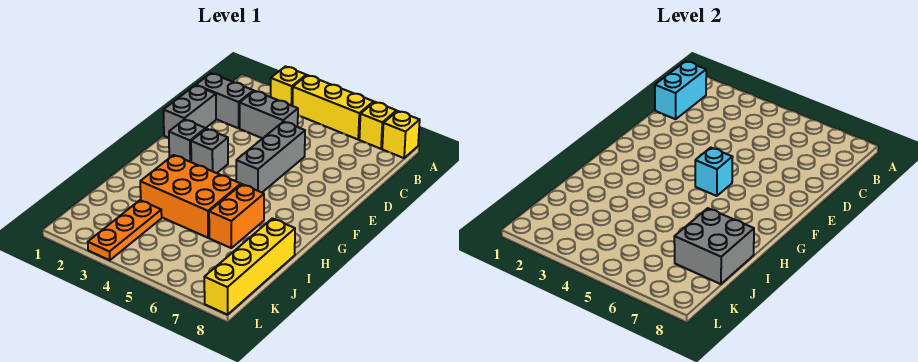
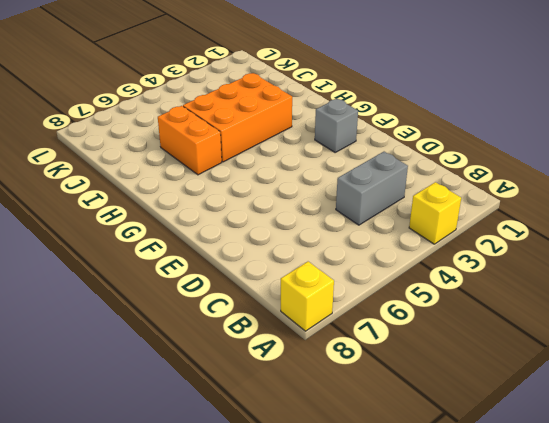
none -> yellow 1x3 brick [293,75,374,139]
none -> yellow 1x1 brick [359,102,396,149]
none -> grey 1x2 brick [196,73,254,128]

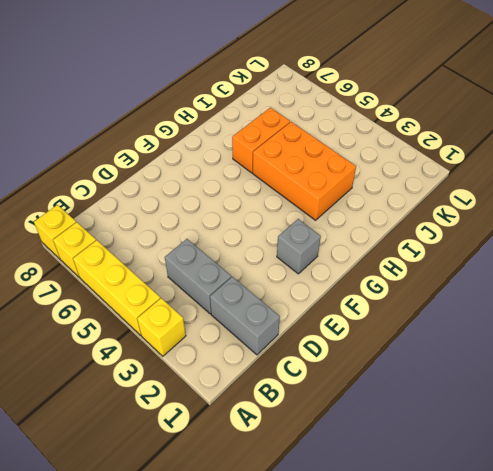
none -> grey 1x2 brick [163,85,216,138]
none -> grey 1x3 brick [236,121,305,192]
none -> grey 1x1 brick [191,129,228,173]

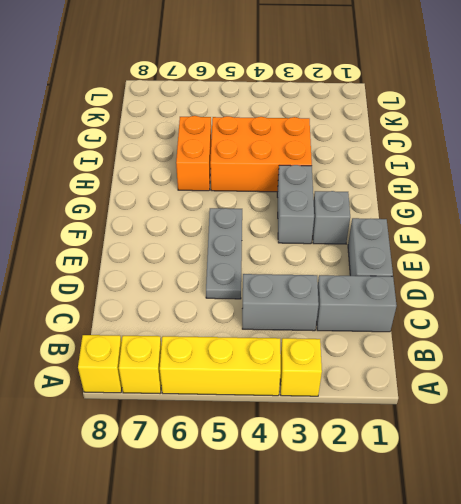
grey 1x3 plate [206,208,242,299] -> grey 1x3 brick [236,121,305,192]
grey 1x2 brick [277,165,314,244] -> grey 1x1 brick [191,129,228,173]
none -> yellow 1x4 brick [204,218,295,315]
none -> orange 1x3 plate [88,200,162,260]
none -> cyan 1x2 brick [655,61,706,119]

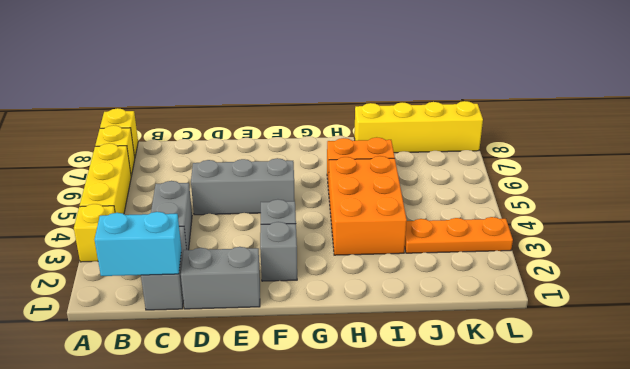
none -> cyan 1x1 brick [695,148,733,196]
none -> grey 2x2 brick [674,208,754,284]

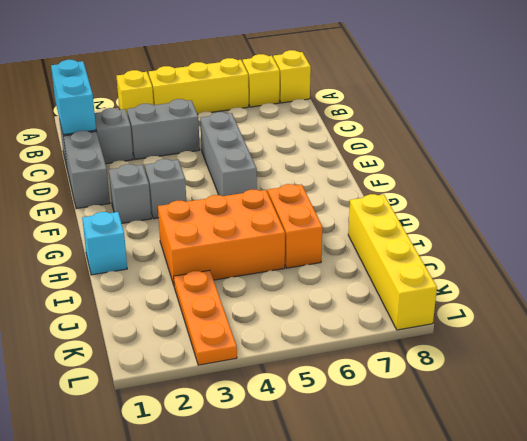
cyan 1x1 brick [82,212,127,275] -> cyan 1x1 brick moved to [695,148,733,196]
none -> grey 2x2 brick [674,208,754,284]

